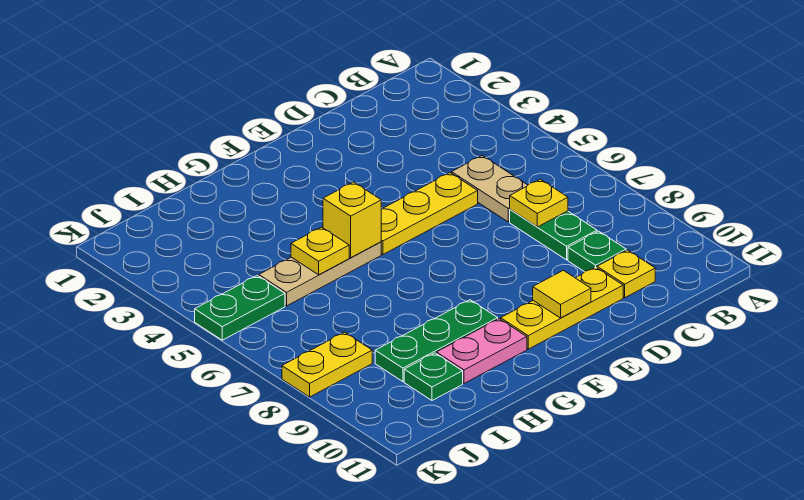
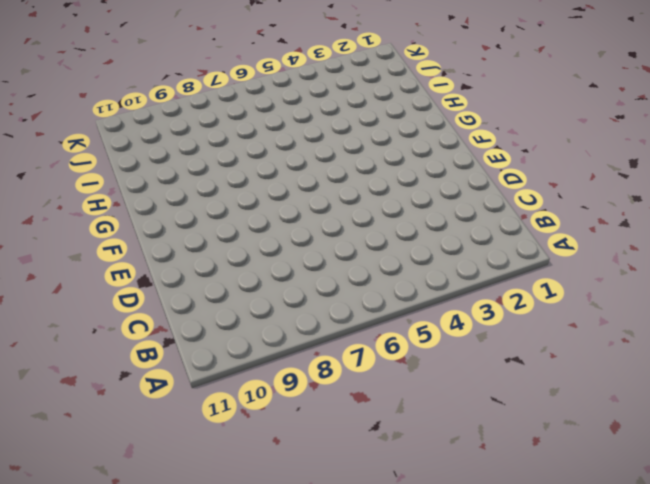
none -> tan 1x2 plate [452,156,528,222]
none -> green 1x2 plate [510,210,597,260]
none -> green 1x1 plate [568,231,626,272]

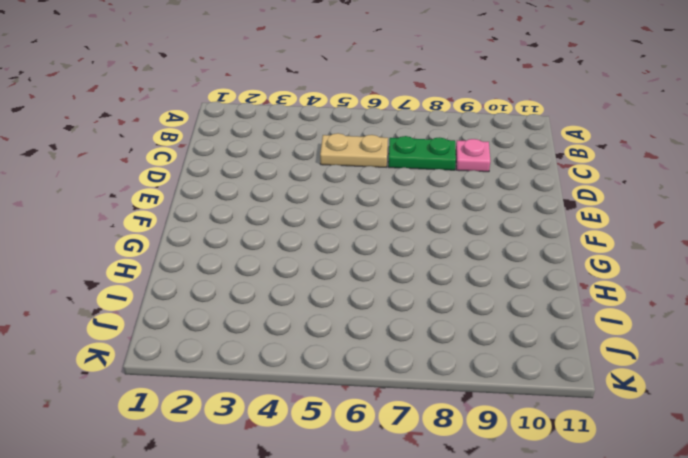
pink 1x1 plate [456,139,490,172] -> green 1x1 plate [568,231,626,272]
none -> yellow 1x1 plate [597,250,655,298]
none -> yellow 1x3 plate [381,173,478,254]
none -> yellow 1x3 plate [501,267,623,349]

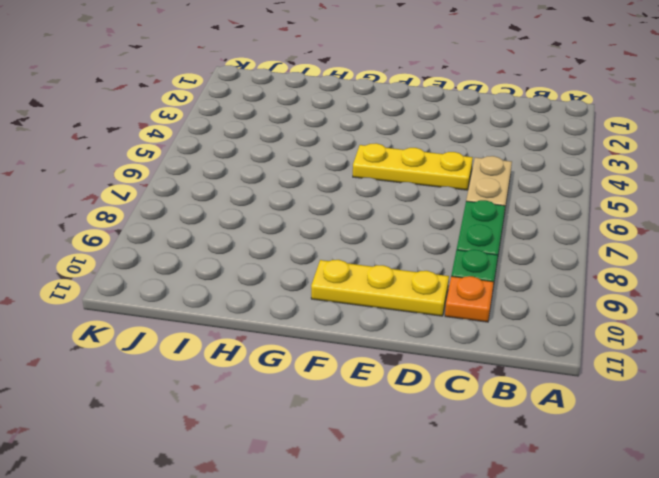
orange 1x1 plate [445,276,494,322] -> yellow 1x1 plate [597,250,655,298]
none -> tan 1x3 plate [259,242,381,306]
none -> green 1x3 plate [375,300,498,382]
none -> pink 1x2 plate [436,319,527,383]

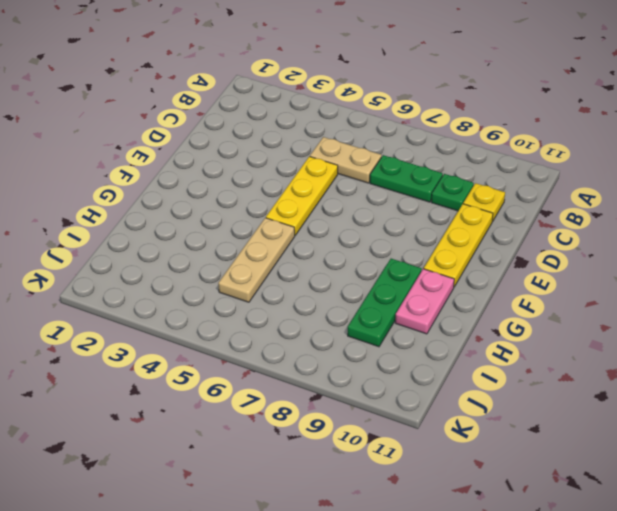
none -> green 1x1 plate [404,353,463,401]
none -> green 1x2 plate [195,275,285,340]
none -> yellow 1x2 plate [282,332,372,397]

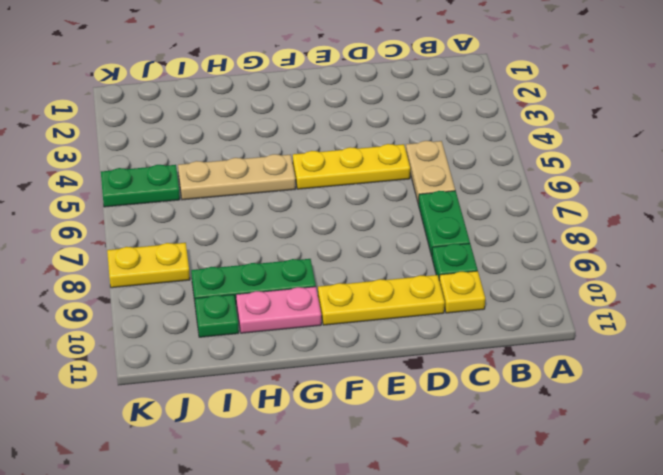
none -> yellow 1x1 plate [510,179,568,227]
none -> yellow 1x1 tile [533,270,591,318]
none -> yellow 1x1 brick [323,182,381,257]

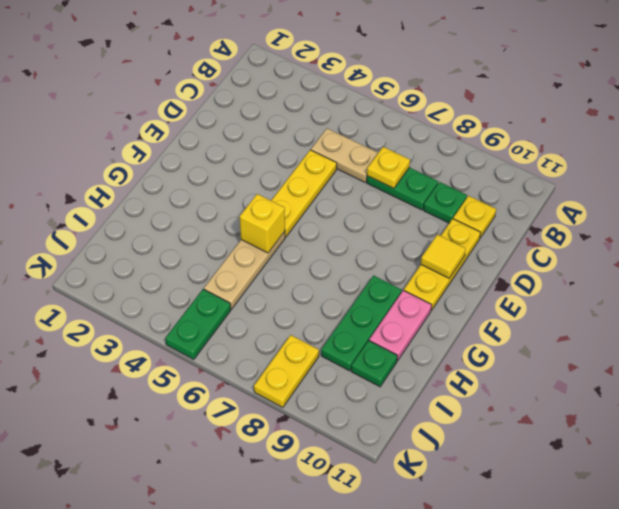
none -> yellow 1x1 plate [291,227,349,275]

